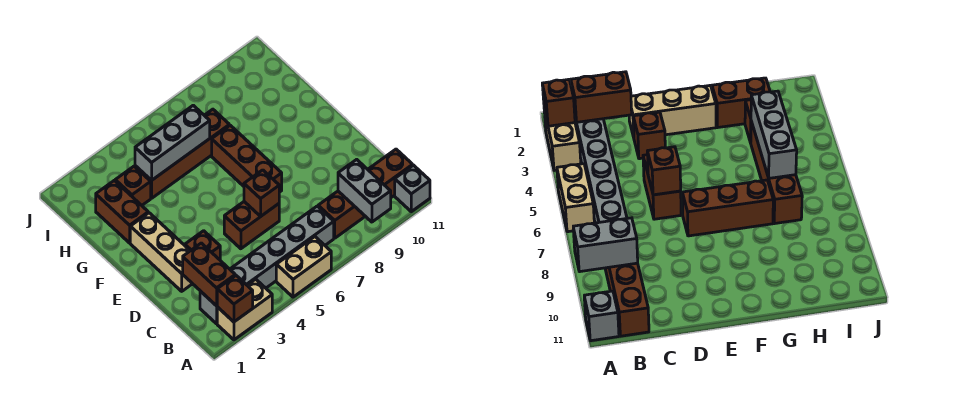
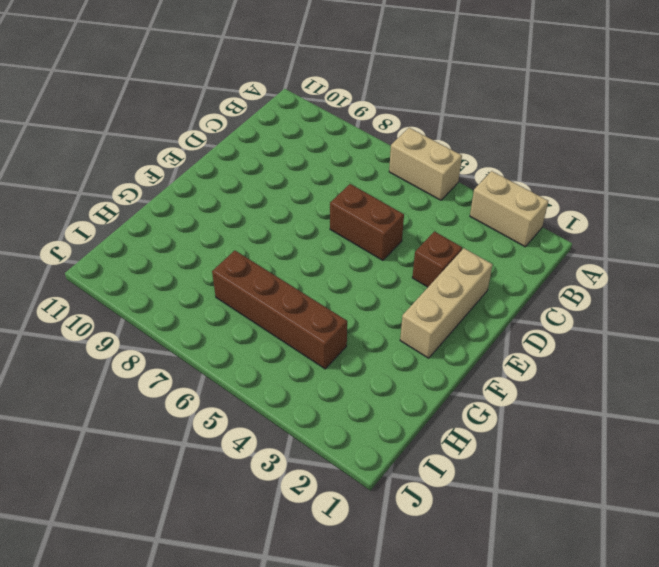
none -> grey 1x1 brick [395,165,430,212]
none -> grey 1x6 brick [200,206,334,324]
none -> brown 1x4 brick [318,149,413,238]

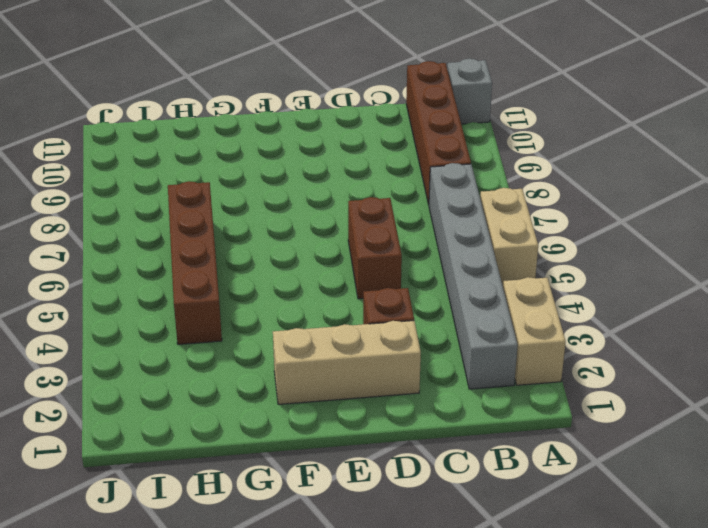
none -> brown 1x3 brick [212,125,282,192]
none -> brown 1x2 brick [96,180,148,243]
none -> brown 1x1 brick [115,166,151,205]

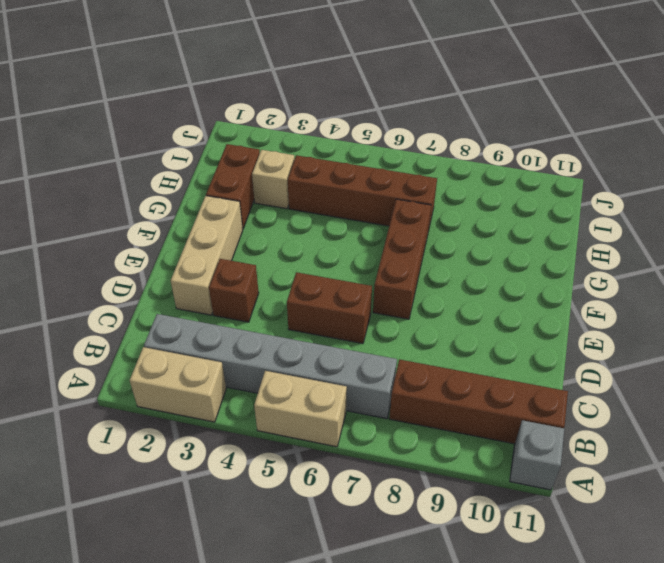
tan 1x1 brick [252,150,295,209] -> brown 1x1 brick [115,166,151,205]
none -> brown 1x1 brick [217,276,253,322]
none -> grey 1x2 brick [338,159,391,222]
none -> brown 1x2 brick [183,243,235,306]

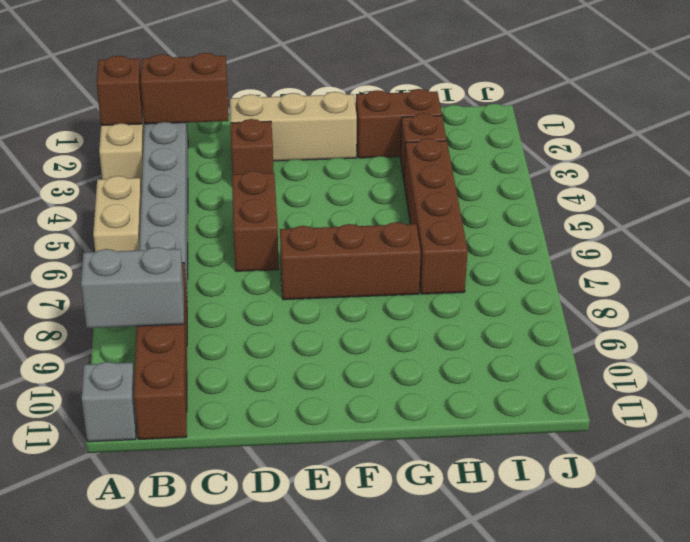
none -> brown 1x1 brick [244,170,279,216]
none -> grey 1x3 brick [135,105,210,180]

